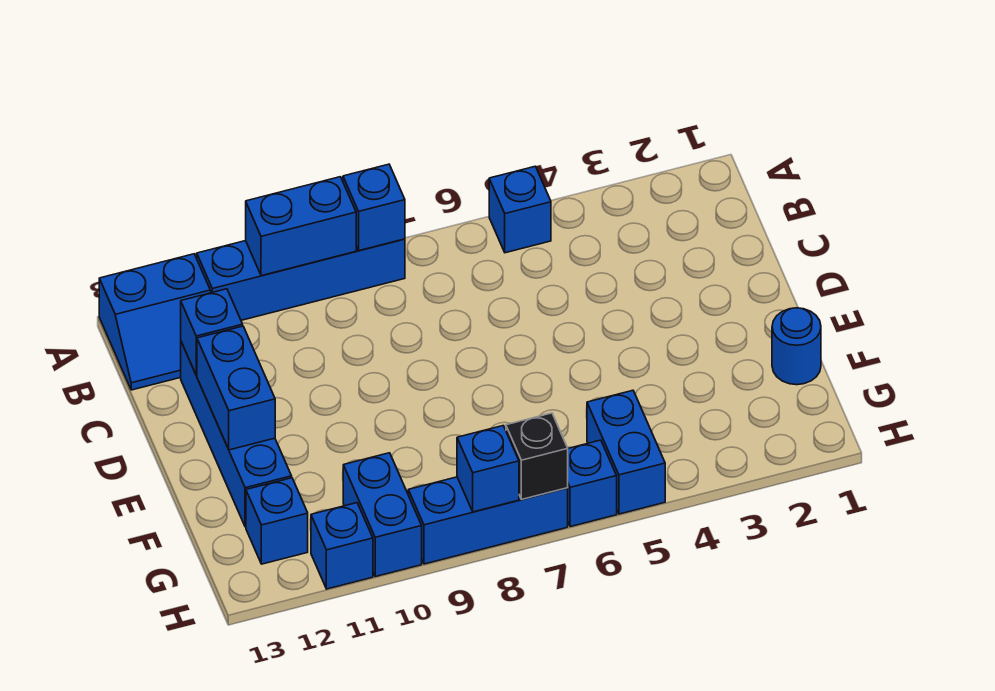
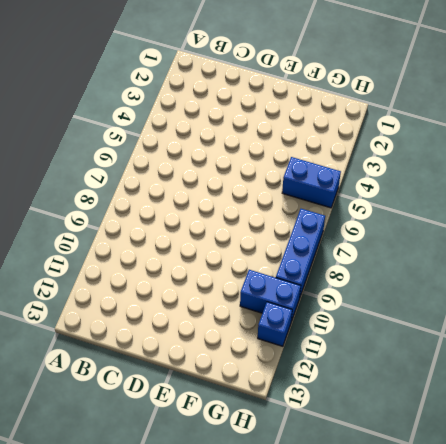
none -> blue 1x1 brick [489,166,551,253]
none -> blue 1x4 brick [197,239,405,320]
none -> blue 2x2 slope [99,254,211,390]

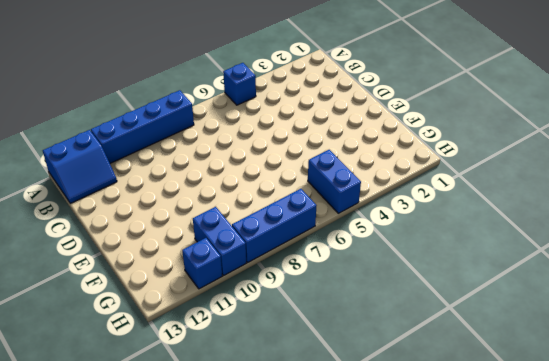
none -> blue 1x4 brick [181,342,292,527]
none -> blue 1x1 round brick [772,308,821,385]
none -> blue 1x1 brick [246,478,308,564]

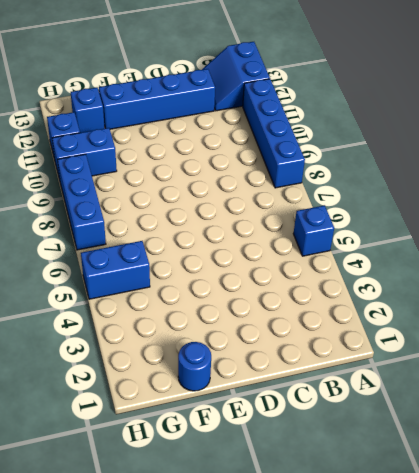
none -> blue 1x1 brick [568,440,617,527]
none -> blue 1x1 brick [343,164,405,251]
none -> blue 1x2 brick [246,177,356,276]

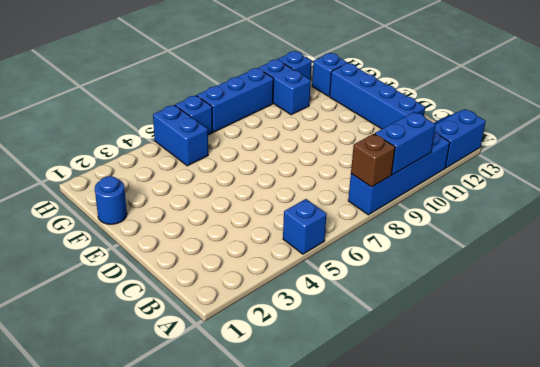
brown 1x1 brick [351,134,395,187] -> blue 1x1 brick [343,164,405,251]
none -> blue 1x1 brick [181,289,243,375]
none -> blue 1x2 brick [197,326,275,450]
none -> black 1x1 brick [506,413,568,499]

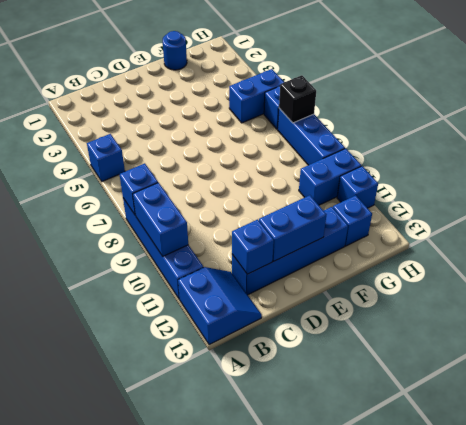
none -> blue 1x1 brick [457,426,519,512]

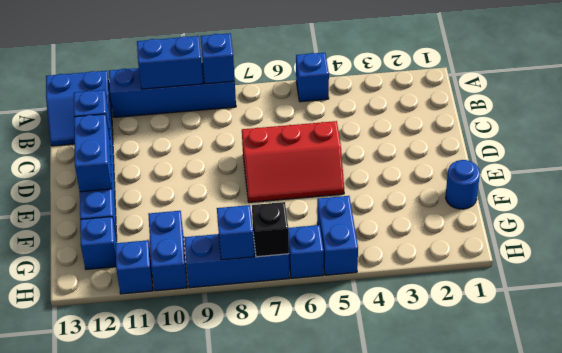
red 2x3 slope [242,121,344,202] -> none

